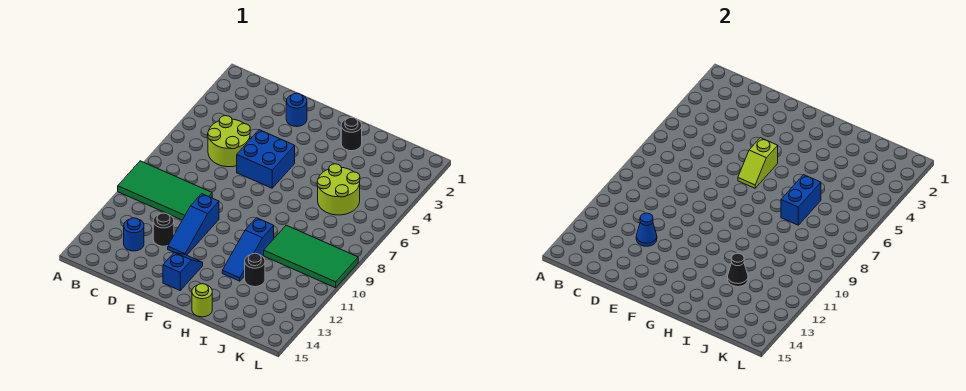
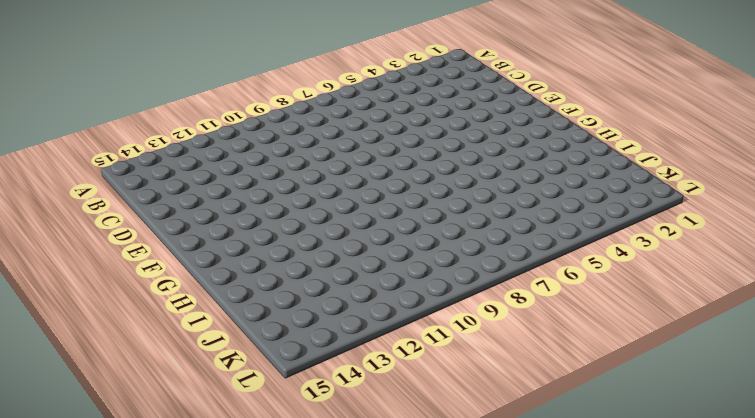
none -> green 2x4 tile [118,161,212,220]
none -> lime 2x2 round brick [208,116,250,167]
none -> blue 1x1 round brick [124,218,144,251]

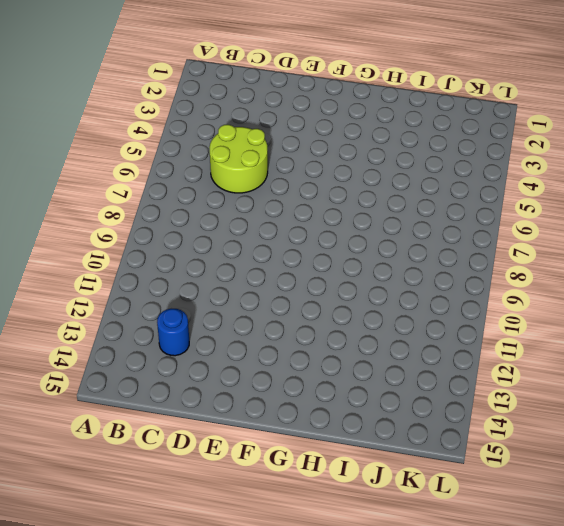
none -> green 2x4 tile [118,161,212,220]
none -> black 1x1 round brick [153,213,174,246]
none -> blue 1x1 round brick [286,93,307,127]

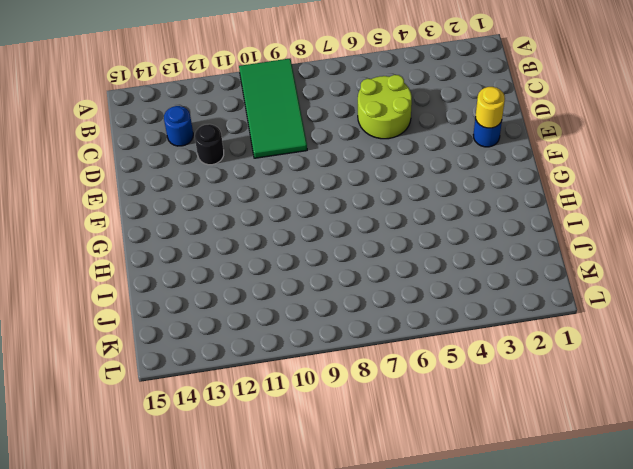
yellow 1x1 round brick [476,87,505,128] -> none
none -> blue 2x2 brick [237,130,295,188]
none -> blue 1x3 slope [168,194,219,255]
none -> blue 1x2 slope [163,253,203,290]

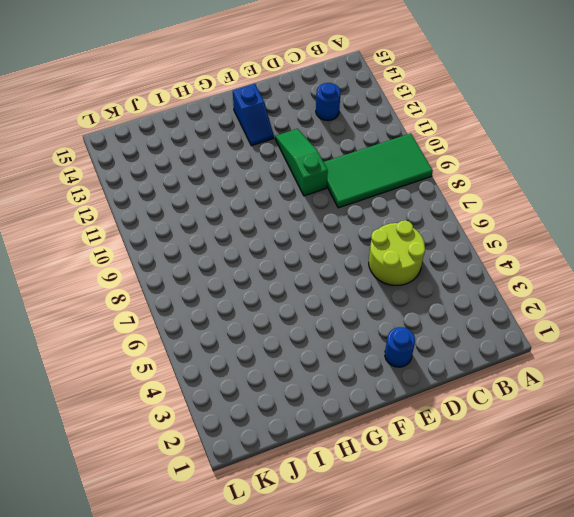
green 1x3 slope [275,129,328,196] -> blue 1x3 slope [168,194,219,255]
none -> black 1x1 round brick [153,213,174,246]
none -> blue 2x2 brick [237,130,295,188]
none -> black 1x1 round brick [341,118,362,151]

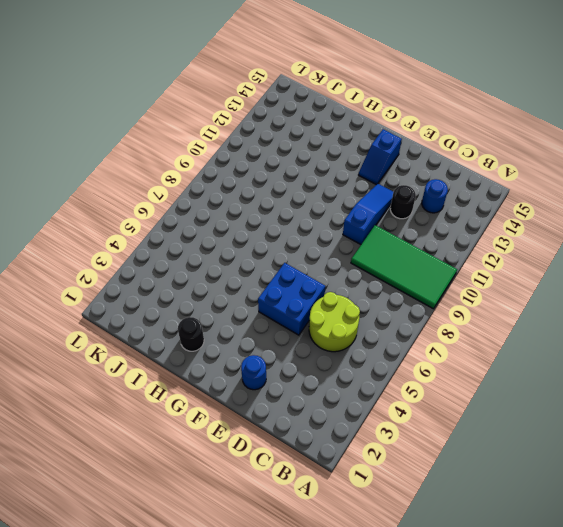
none -> blue 1x3 slope [222,218,274,281]
none -> lime 1x1 round brick [192,284,212,317]
none -> lime 2x2 round brick [317,164,360,215]

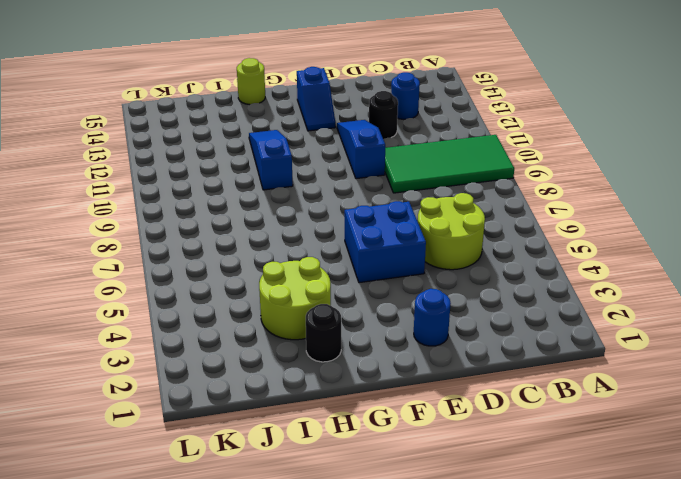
lime 2x2 round brick [259,257,331,340] -> lime 2x2 round brick moved to [317,164,360,215]
none -> green 2x4 tile [264,225,358,288]
none -> black 1x1 round brick [245,253,265,287]
none -> blue 1x1 cone [636,213,657,246]

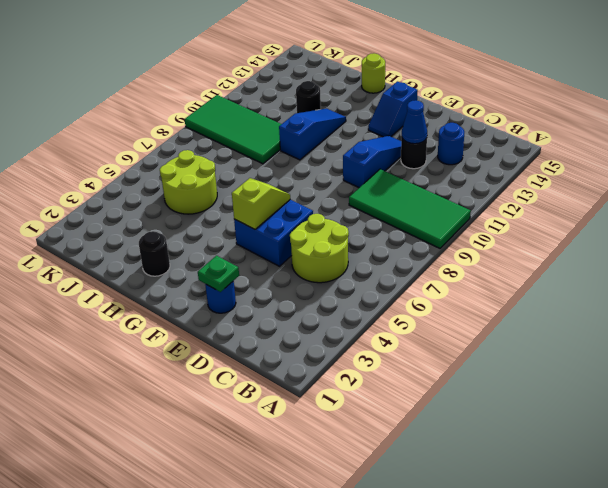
green 1x1 plate [198,256,239,292] -> none
none -> blue 1x2 brick [781,175,821,225]
none -> black 1x1 cone [728,253,748,287]

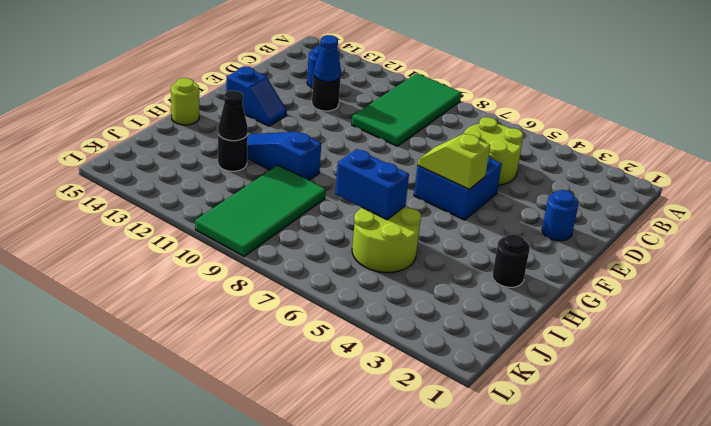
none -> blue 1x3 slope [168,194,219,255]

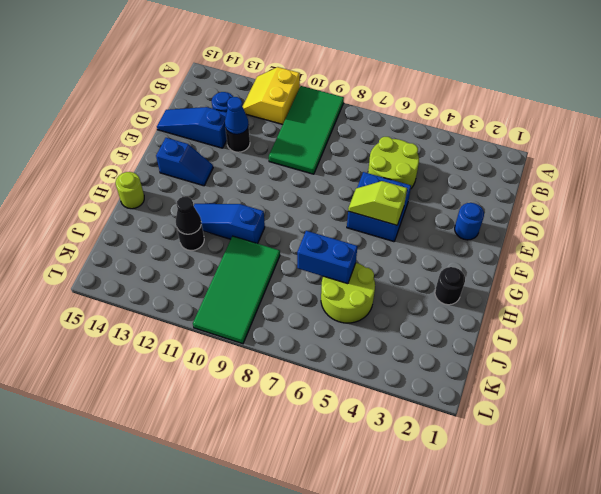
yellow 2x2 slope [242,67,300,125] -> none
blue 1x3 slope [157,107,227,148] -> blue 1x3 slope moved to [168,194,219,255]

